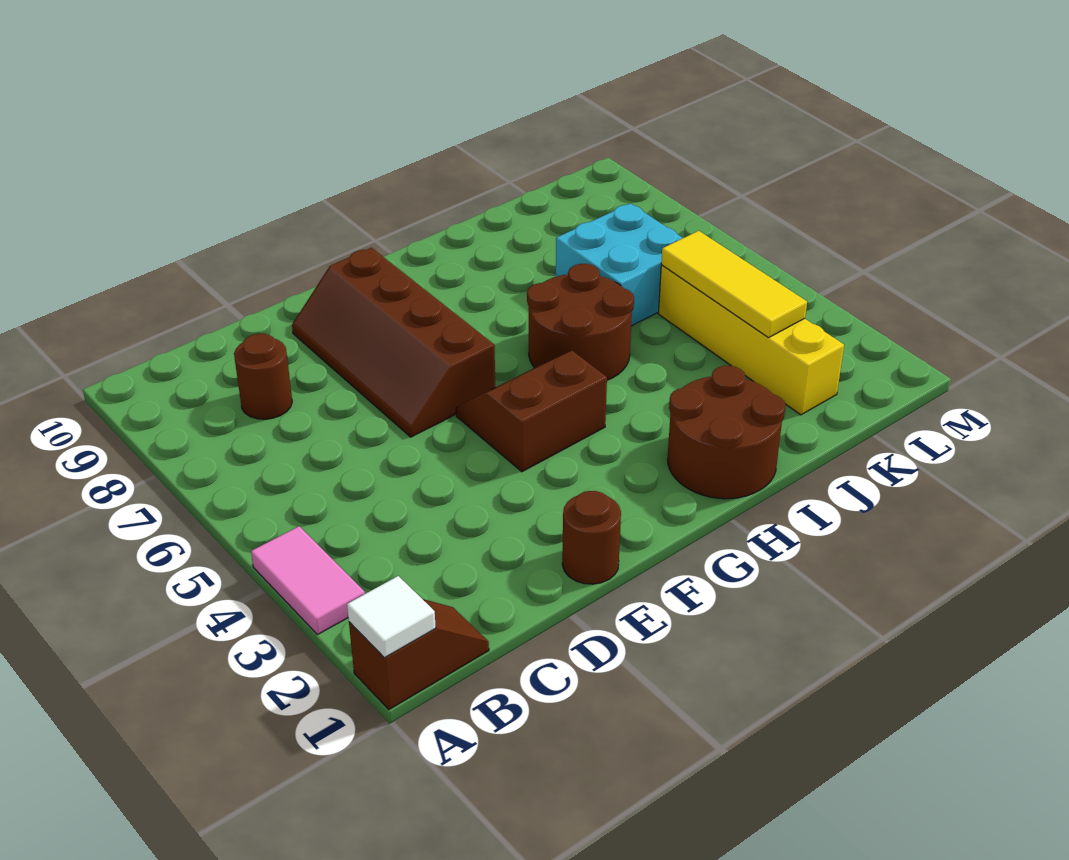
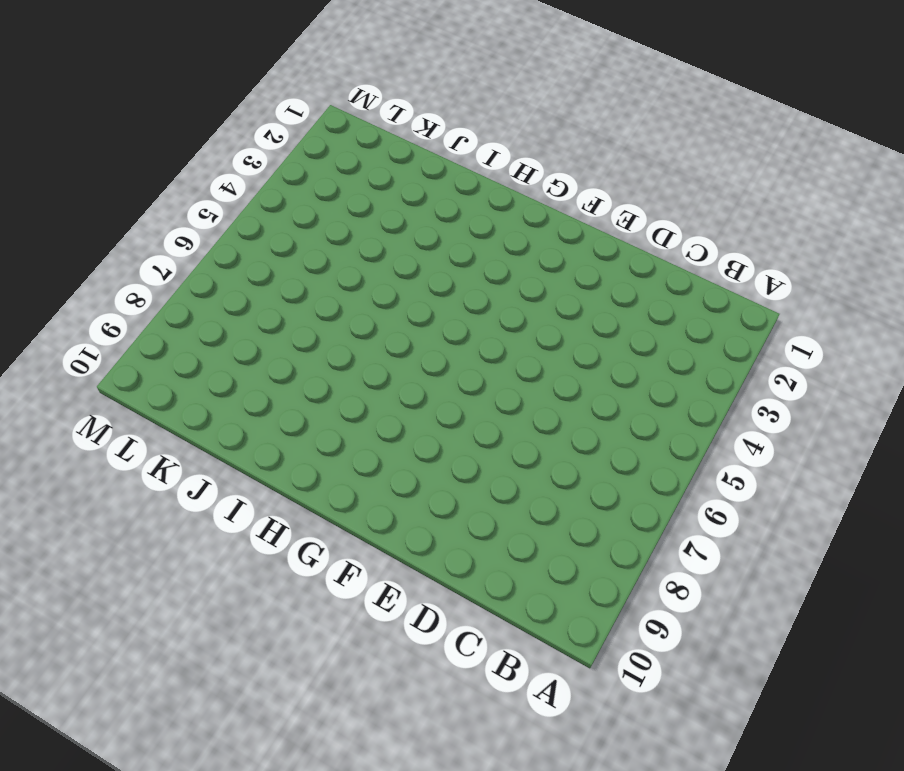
none -> brown 1x2 slope [349,599,489,710]
none -> pink 1x2 tile [251,526,365,635]
none -> brown 1x1 round brick [234,334,292,419]

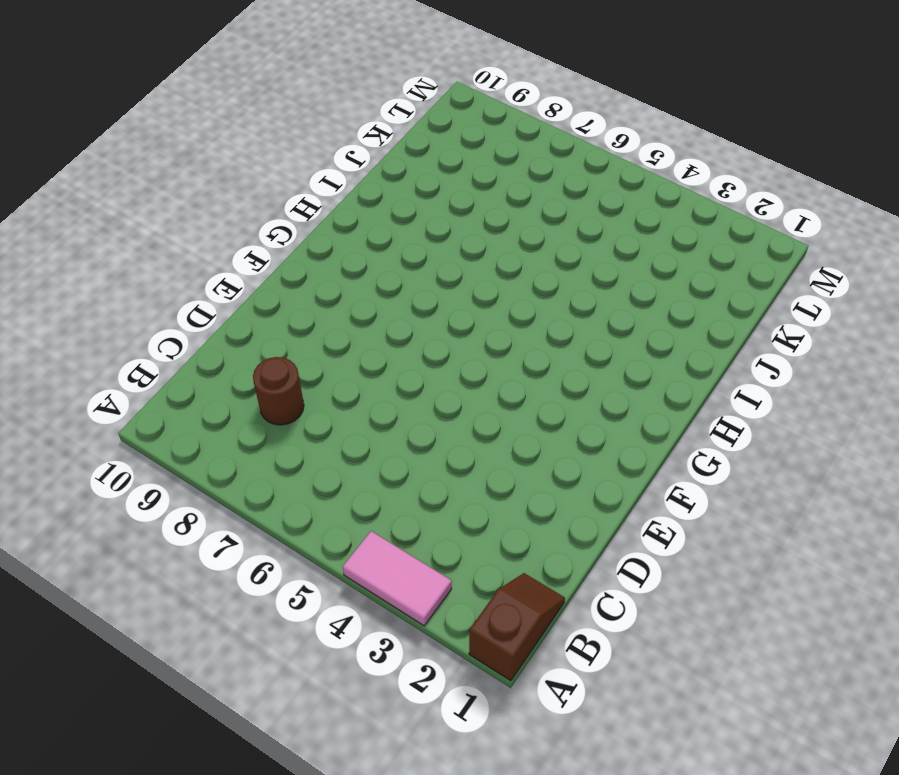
none -> brown 1x1 round brick [562,491,621,584]
none -> brown 2x4 slope [292,248,495,437]
none -> brown 2x2 slope [456,351,607,472]

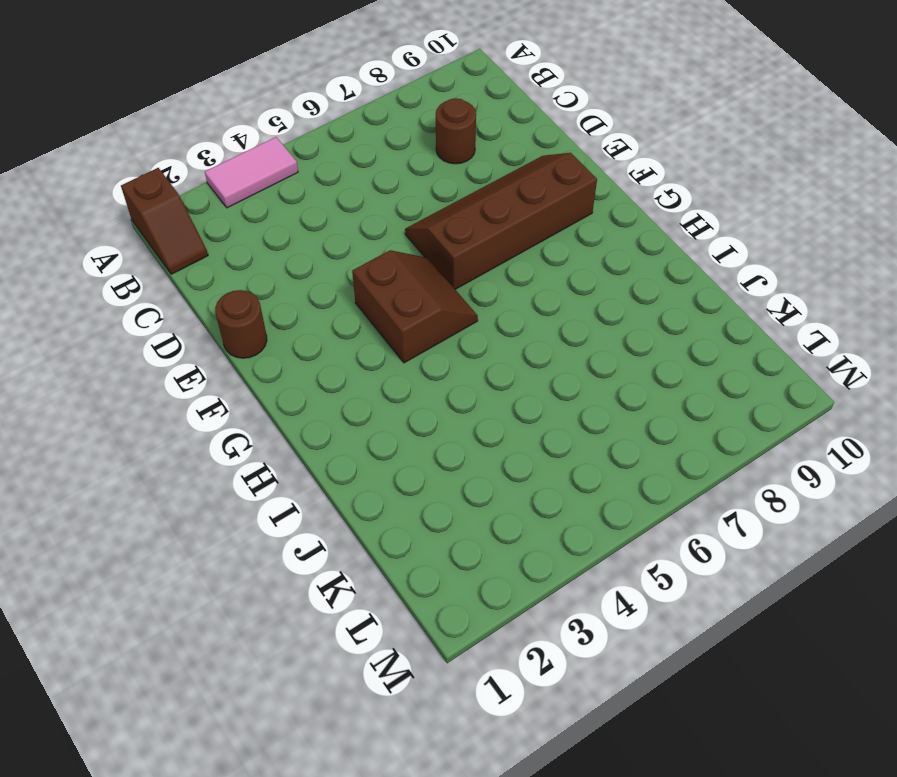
none -> brown 2x2 round brick [668,366,786,499]
none -> brown 2x2 round brick [527,264,634,380]
none -> cyan 2x2 brick [556,203,682,326]

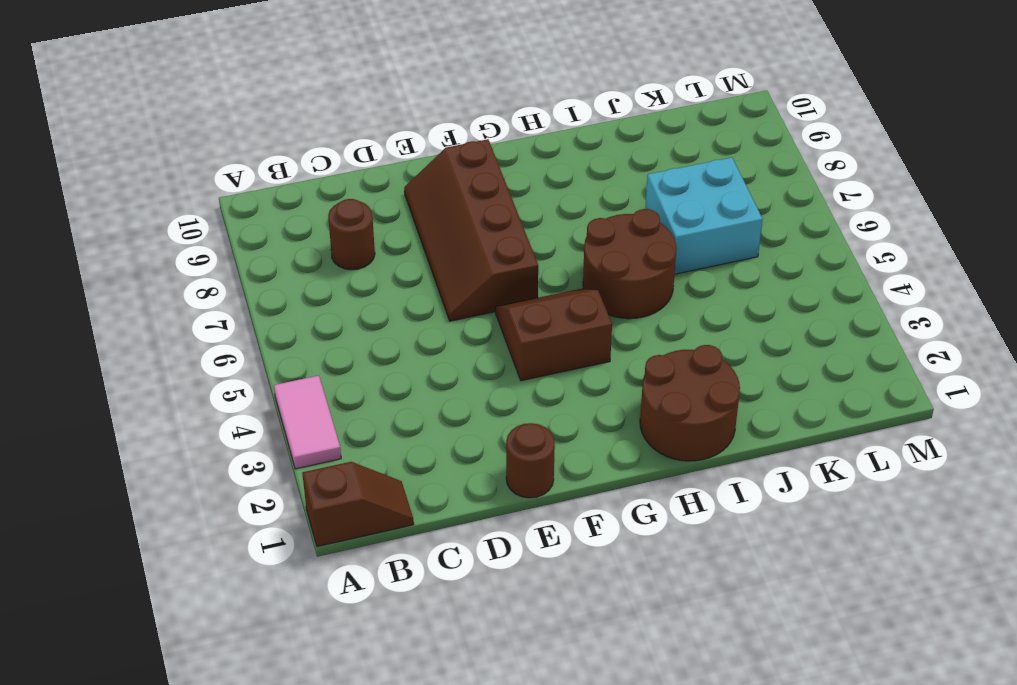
none -> yellow 1x4 brick [659,265,844,415]
none -> white 1x1 tile [347,576,436,658]
none -> yellow 1x3 tile [661,231,807,338]

